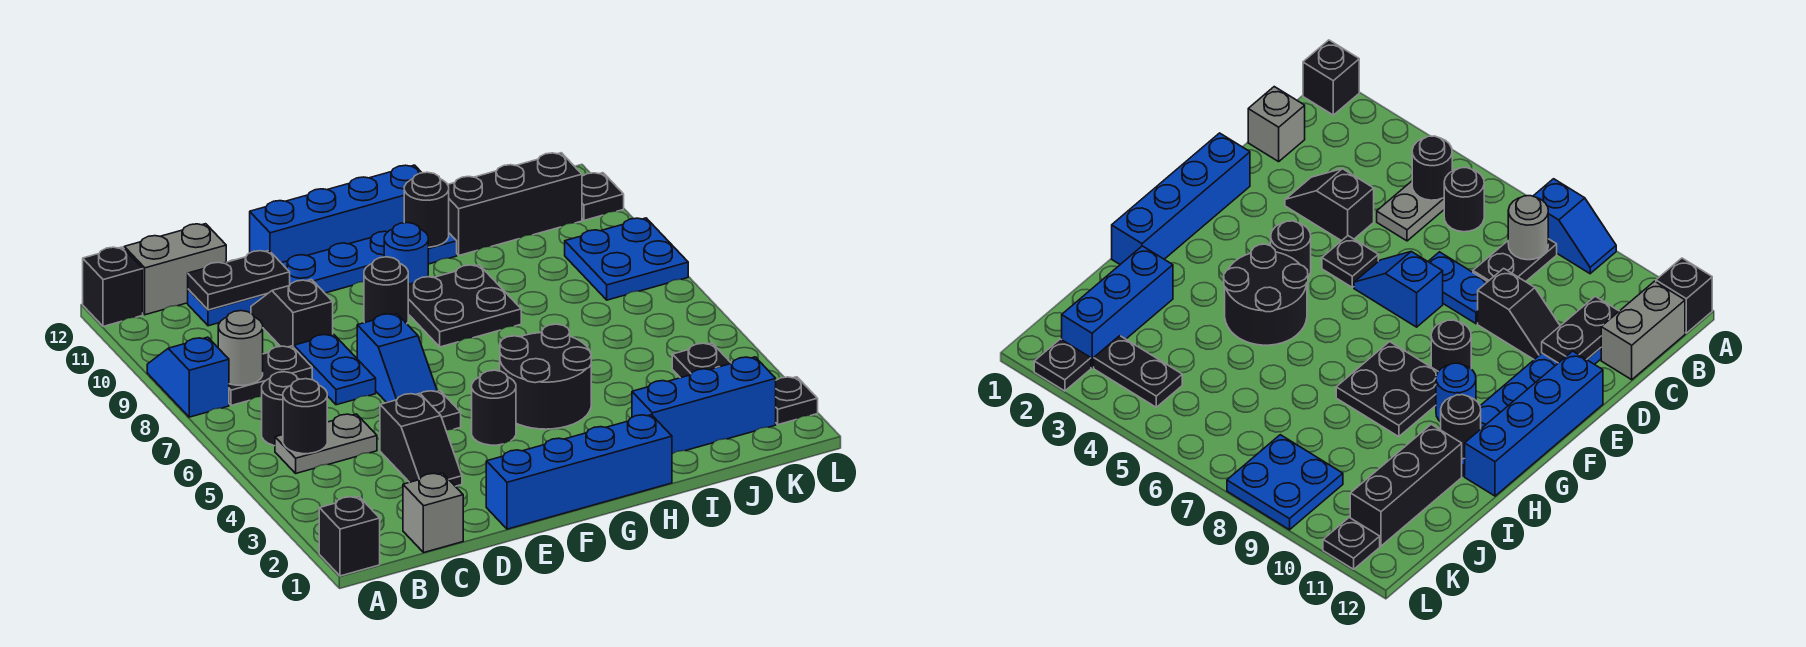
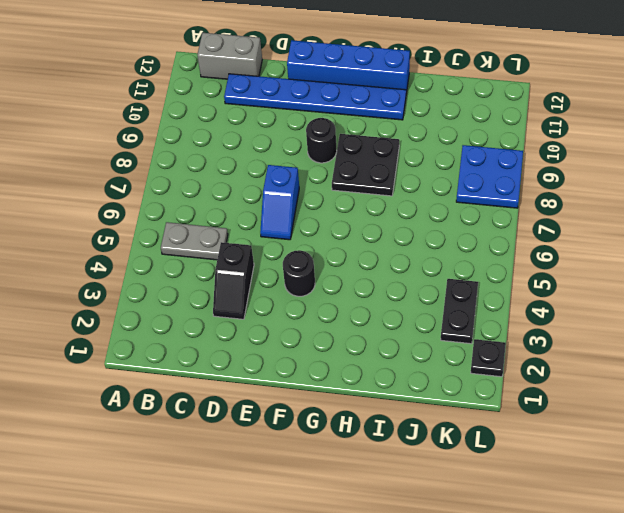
none -> black 1x1 brick [319,497,380,576]
none -> blue 1x2 slope [147,337,229,417]
none -> black 1x1 brick [83,247,143,326]
none -> black 1x1 round brick [262,372,299,446]

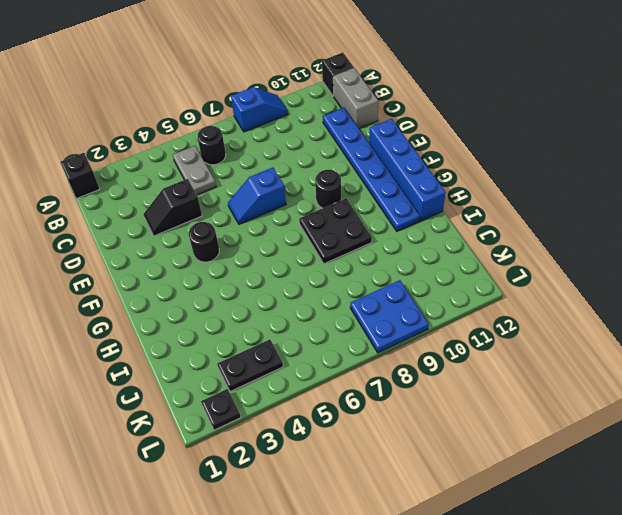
none -> black 1x2 plate [229,346,312,405]
none -> grey 1x1 brick [403,473,463,553]
none -> blue 1x2 plate [294,334,376,405]
none -> black 1x2 slope [251,280,333,347]

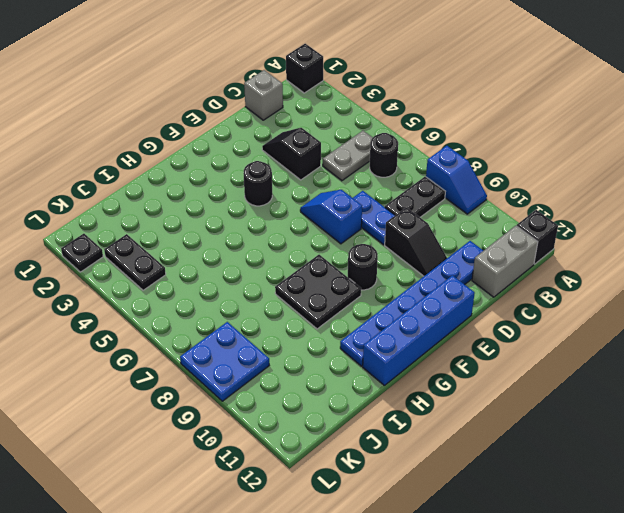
none -> blue 1x4 brick [486,415,672,529]
none -> black 1x1 plate [420,391,461,430]
none -> black 2x2 round brick [500,324,591,429]
none -> blue 1x1 round brick [384,223,428,285]

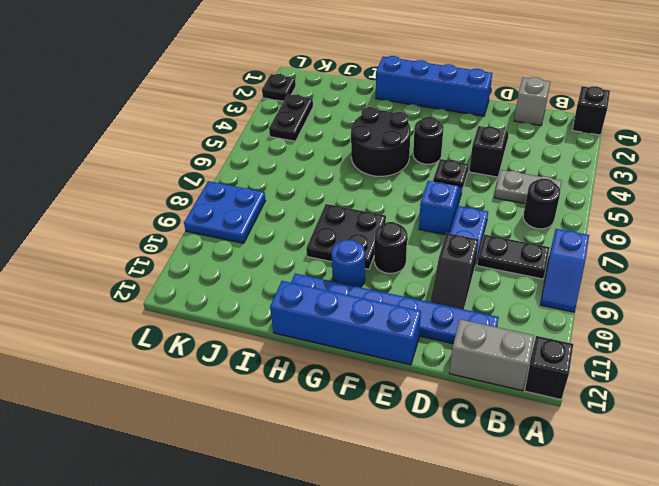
none -> blue 1x3 brick [632,357,776,454]
none -> black 1x3 brick [448,153,582,255]
none -> black 1x1 plate [582,173,624,220]
none -> black 1x1 round brick [283,379,327,454]

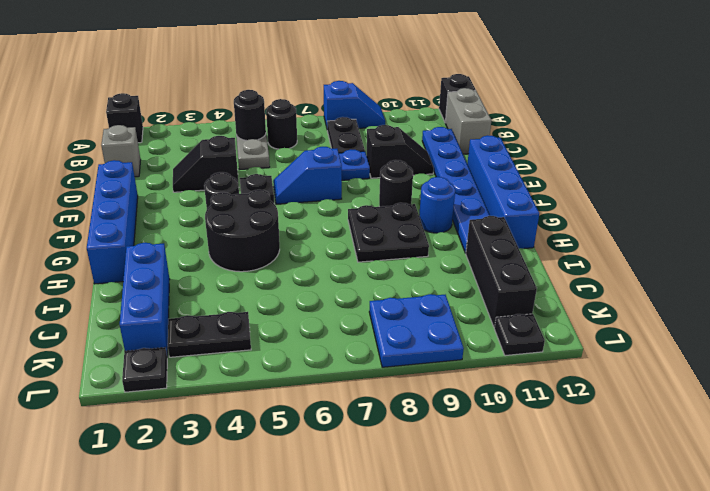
none -> grey 1x1 round brick [218,311,263,385]
none -> black 1x2 plate [188,251,290,310]
none -> black 1x1 round brick [404,172,449,247]

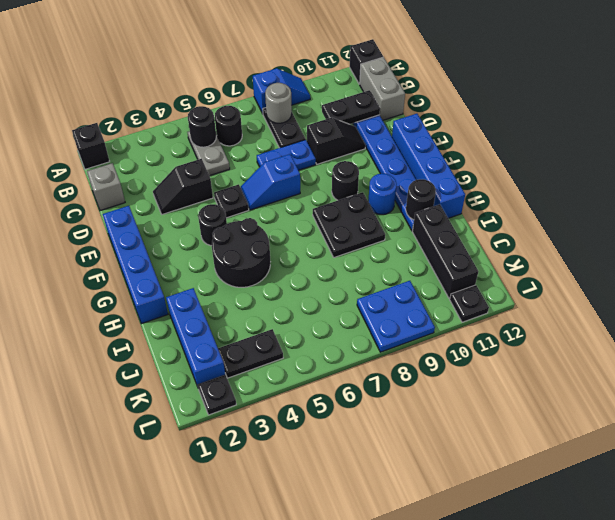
black 1x2 plate [322,90,380,124] -> black 1x2 plate turned to [188,251,290,310]

